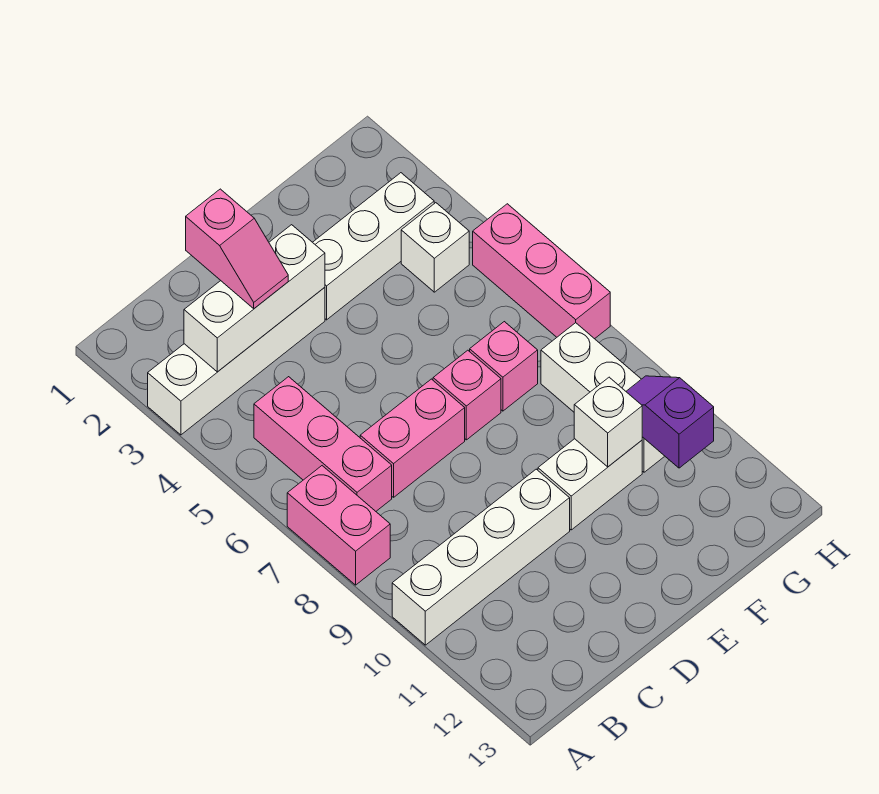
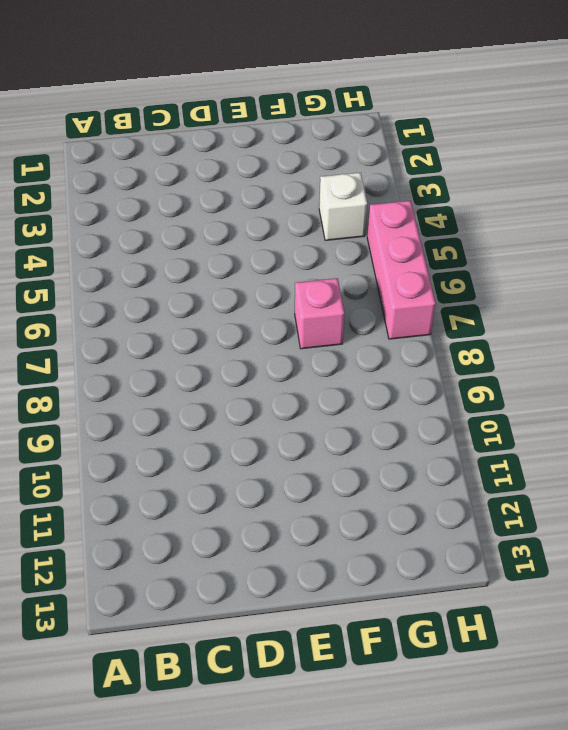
none -> white 1x4 brick [148,287,325,435]
none -> pink 1x2 brick [287,466,390,585]
none -> white 1x4 brick [392,469,570,645]

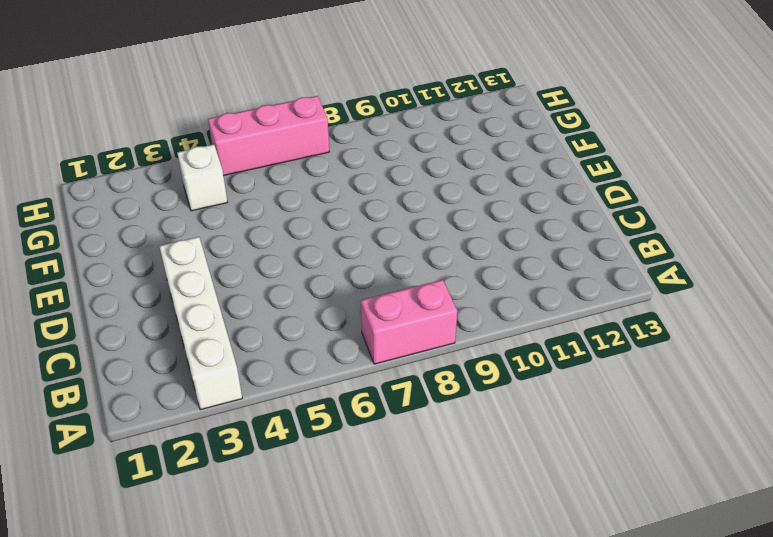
none -> white 1x4 brick [392,469,570,645]
none -> pink 1x3 brick [254,377,392,511]
none -> pink 1x2 brick [360,379,465,497]

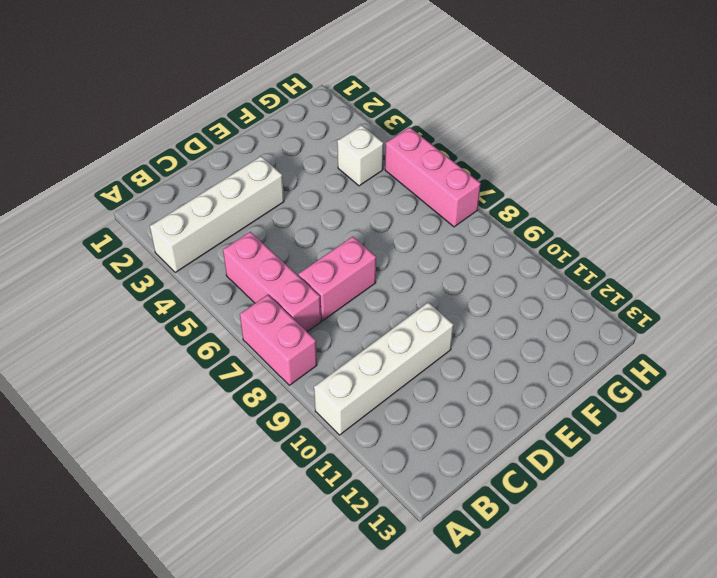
none -> white 1x3 brick [313,173,434,320]
none -> pink 1x1 brick [433,350,501,440]
none -> white 1x2 brick [538,439,642,530]

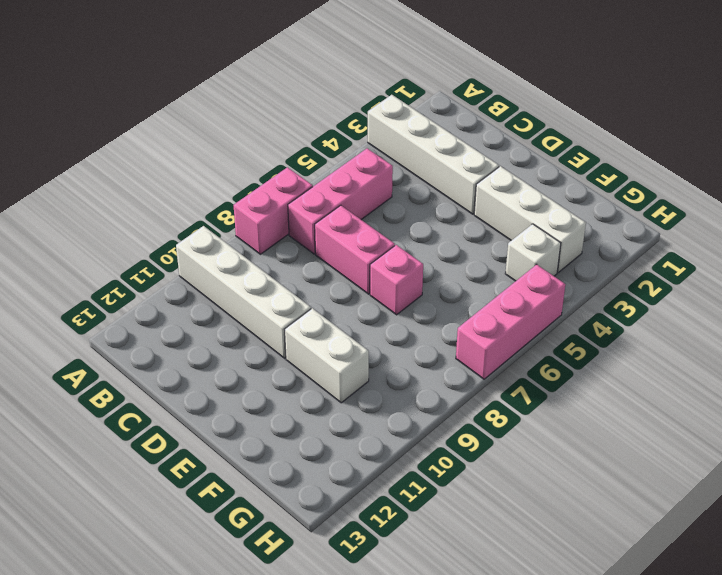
none -> pink 1x1 brick [470,322,538,411]
none -> white 1x3 brick [541,323,665,472]
none -> white 1x3 brick [184,225,325,372]

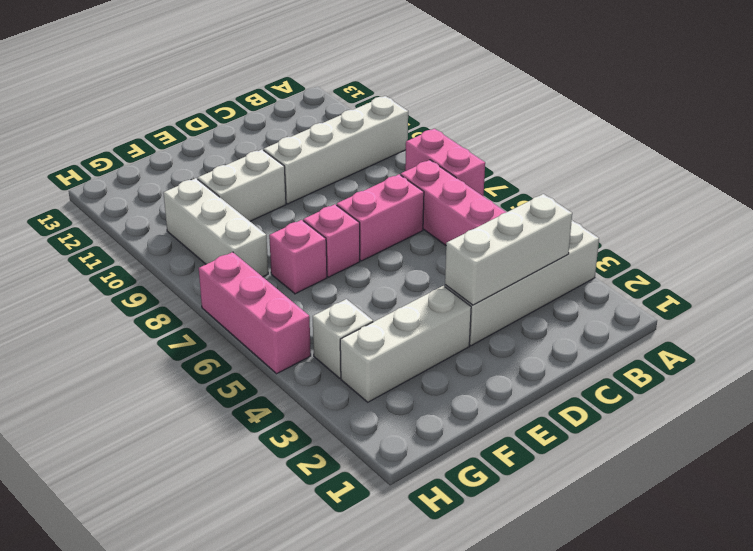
none -> white 1x1 brick [574,377,642,467]
none -> purple 1x2 slope [626,376,714,468]
none -> pink 1x2 slope [186,189,288,309]

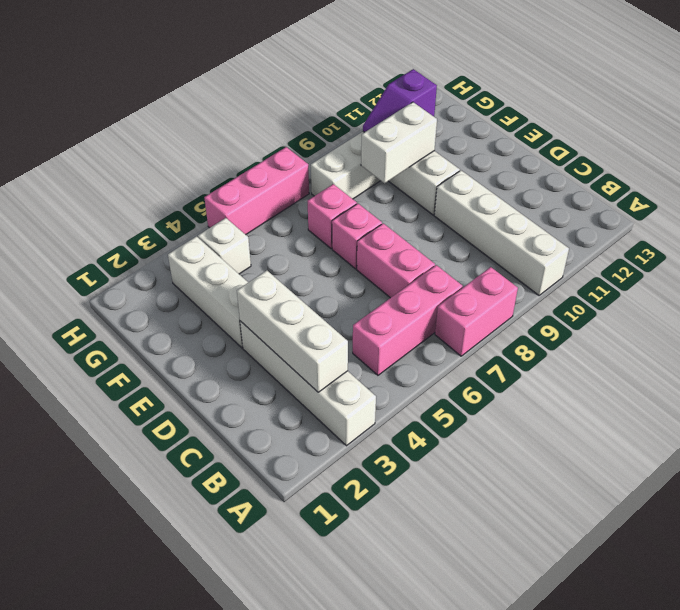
white 1x2 brick [361,102,437,183] -> white 1x1 brick [574,377,642,467]
none -> pink 1x2 slope [186,189,288,309]

